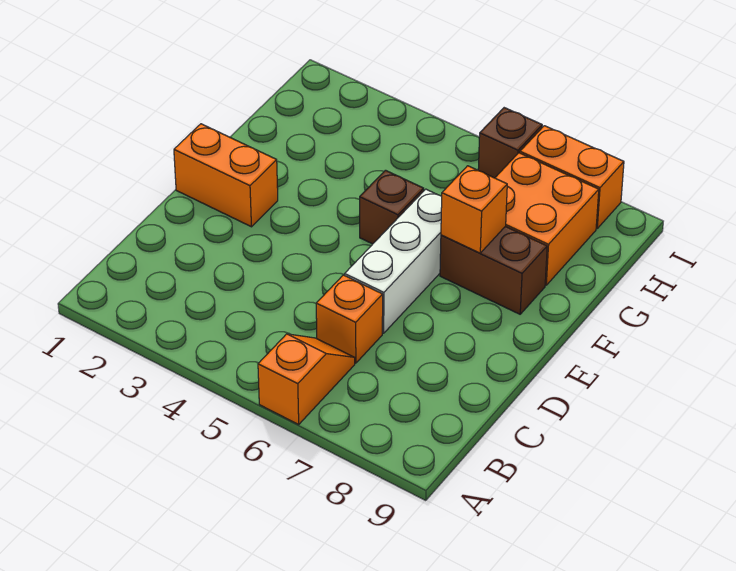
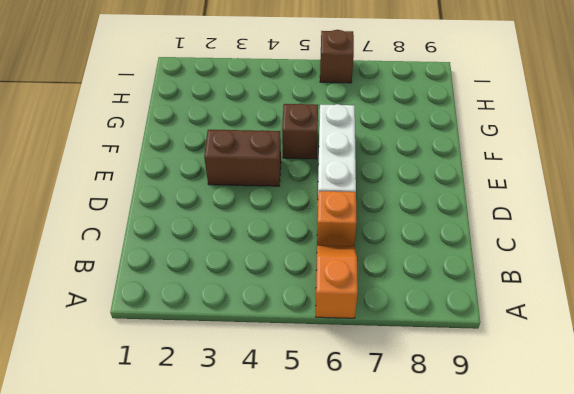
brown 1x2 brick [204,130,281,186] -> brown 1x2 brick moved to [440,226,547,314]
none -> orange 1x2 brick [174,124,278,227]
none -> orange 2x2 brick [495,153,599,285]

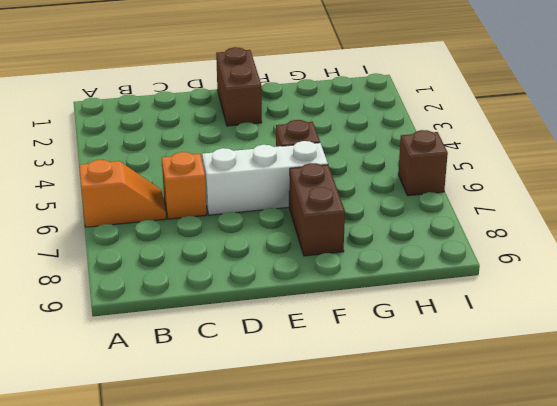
brown 1x2 brick [216,47,262,126] -> orange 1x2 brick [174,124,278,227]
none -> orange 2x2 brick [495,153,599,285]
none -> orange 1x2 brick [520,126,624,228]

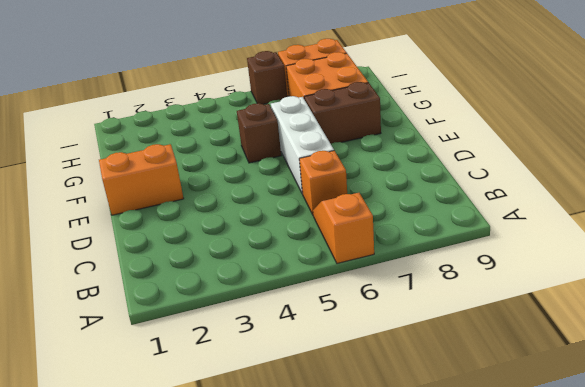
none -> orange 1x1 brick [441,166,507,253]

